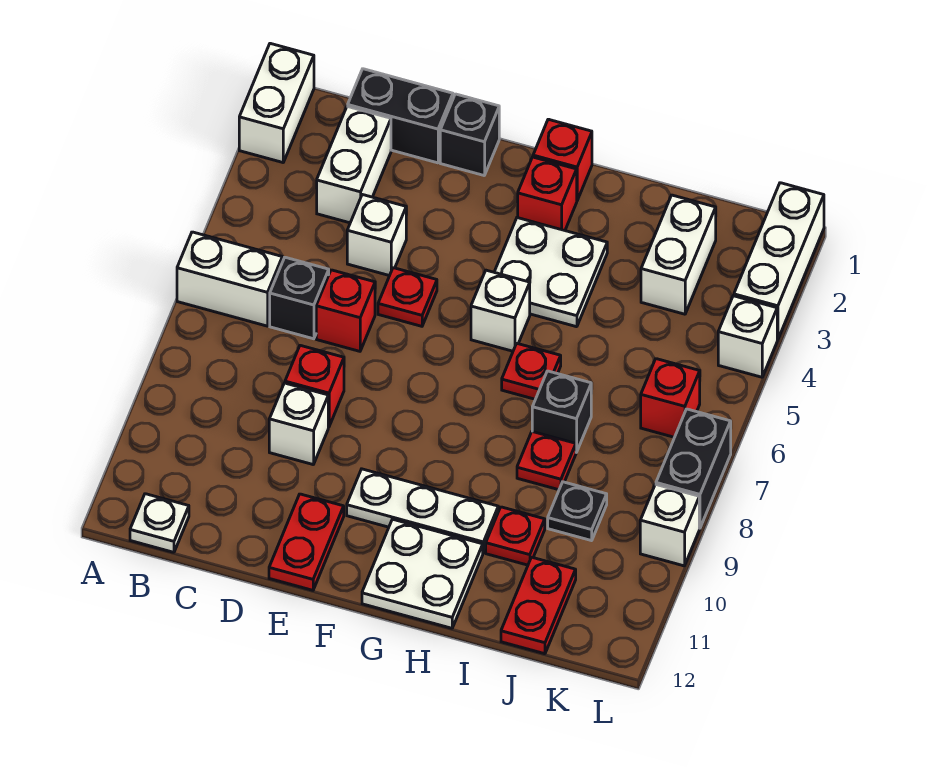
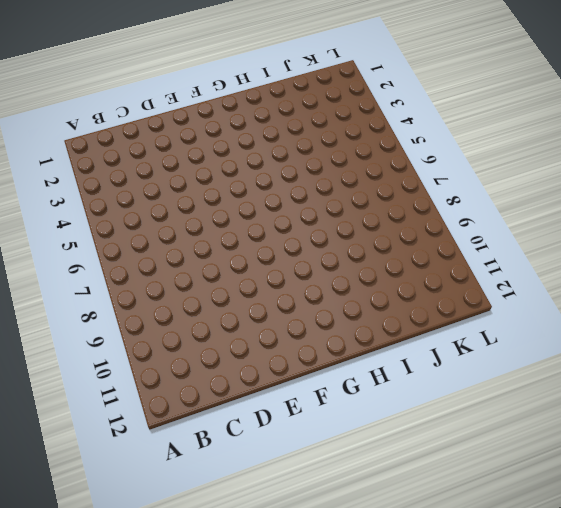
none -> white 1x2 brick [239,43,314,162]
none -> white 1x2 brick [177,232,282,326]
none -> white 1x1 plate [130,494,189,552]
none -> black 1x2 brick [348,69,453,163]

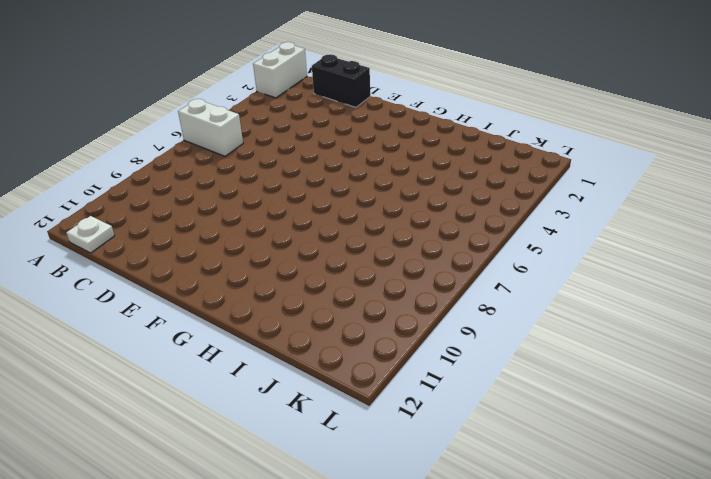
none -> white 1x2 brick [317,106,391,223]
none -> black 1x1 brick [270,257,329,339]
none -> white 1x1 brick [347,195,406,276]
none -> red 1x1 brick [316,270,375,351]

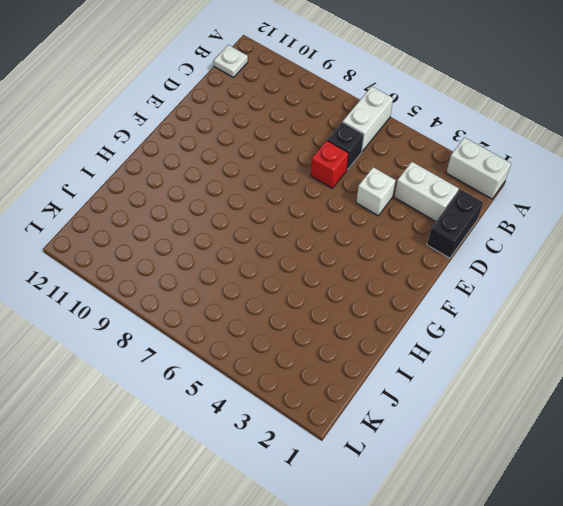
none -> red 1x1 brick [285,345,344,427]
none -> white 1x1 brick [269,383,328,465]
none -> black 1x1 brick [440,94,499,175]
none -> red 1x1 plate [378,268,437,326]

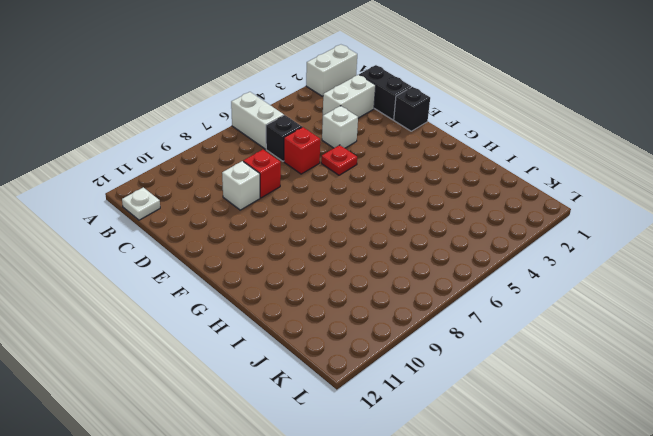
none -> red 1x2 plate [269,494,344,590]
none -> white 1x3 plate [347,469,498,553]
none -> red 1x1 brick [533,119,592,200]
none -> red 1x1 brick [518,157,577,230]

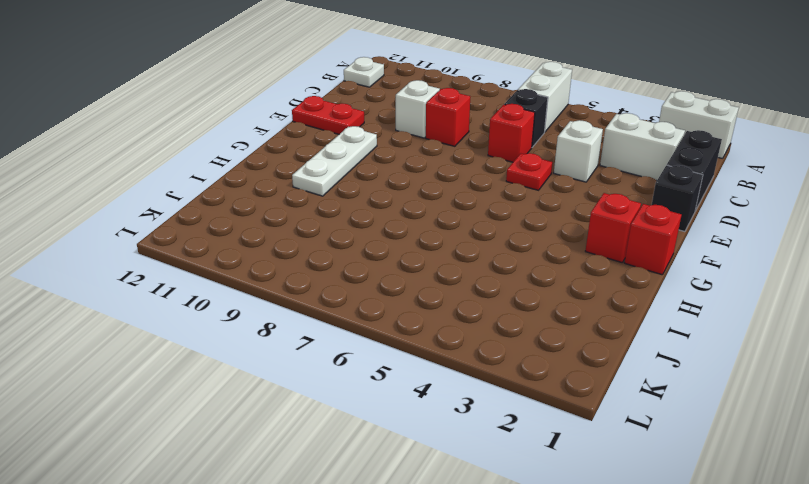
none -> white 2x2 plate [494,218,607,327]
none -> white 1x1 brick [471,270,530,351]
none -> white 2x2 plate [362,519,483,628]
none -> red 1x1 plate [502,344,561,399]

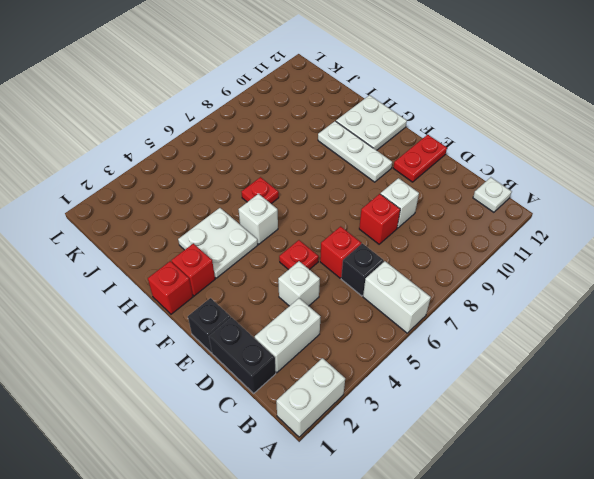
none -> black 1x1 brick [532,371,591,452]
none -> red 1x1 plate [517,432,576,490]
none -> red 1x1 plate [486,507,545,565]
none -> white 1x2 brick [641,195,716,314]

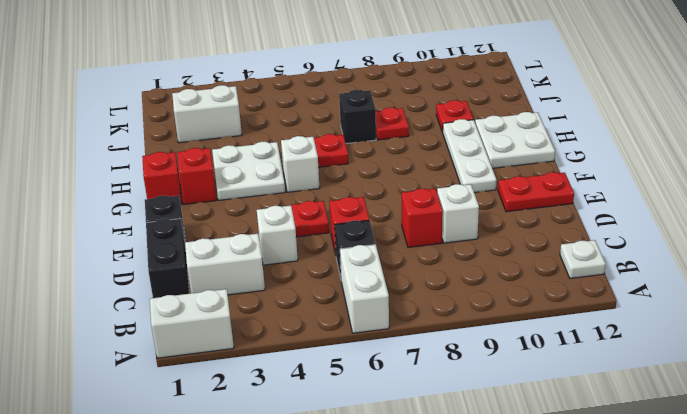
none -> black 1x1 plate [548,482,607,541]
none -> red 1x2 plate [501,557,576,654]
none -> red 1x1 brick [641,359,700,437]
none -> white 1x3 brick [734,183,824,340]

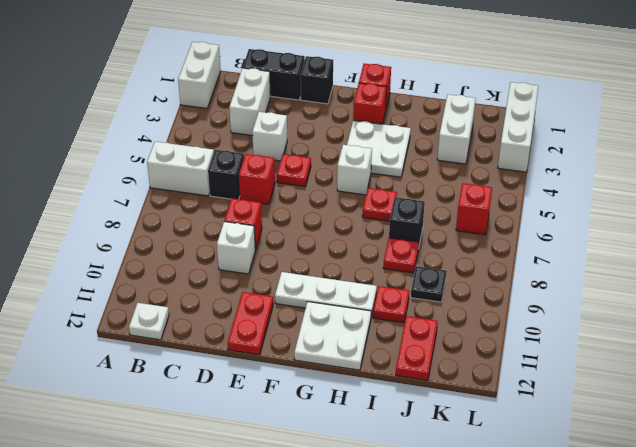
none -> white 1x1 brick [718,296,777,377]
none -> black 1x2 brick [656,409,731,528]
none -> white 1x1 brick [640,484,699,566]

